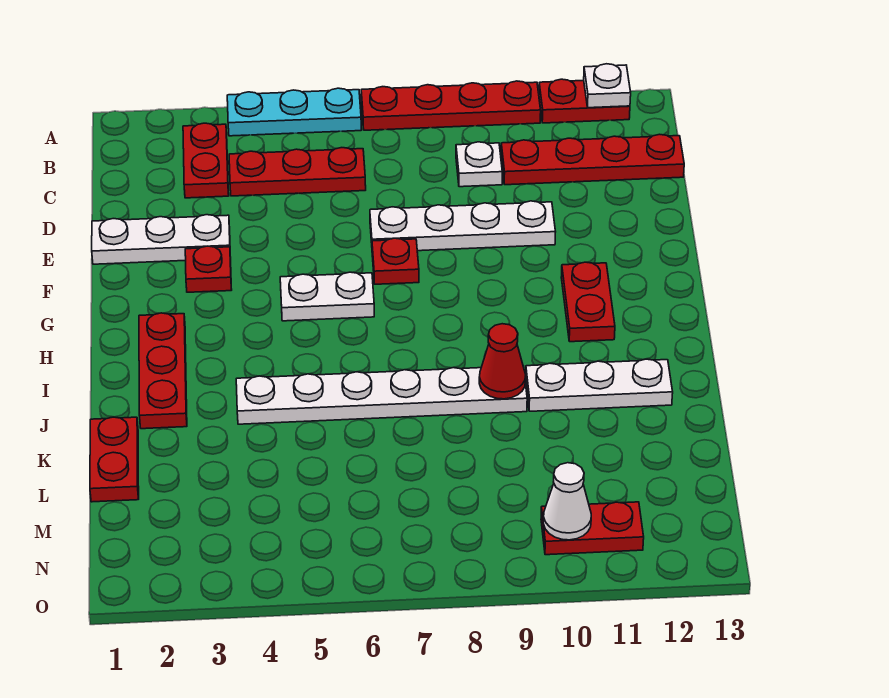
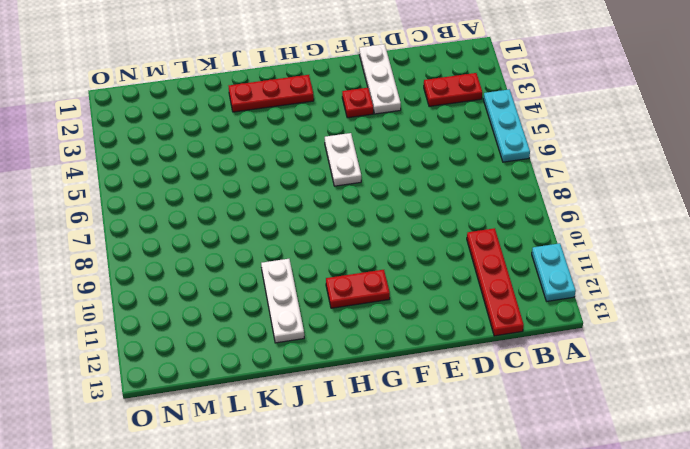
cyan 1x2 plate [532,243,576,301] -> red 1x2 plate [539,79,630,123]
none -> red 1x4 plate [361,81,541,130]
none -> red 1x3 plate [229,148,366,196]
none -> white 1x1 plate [456,142,502,187]

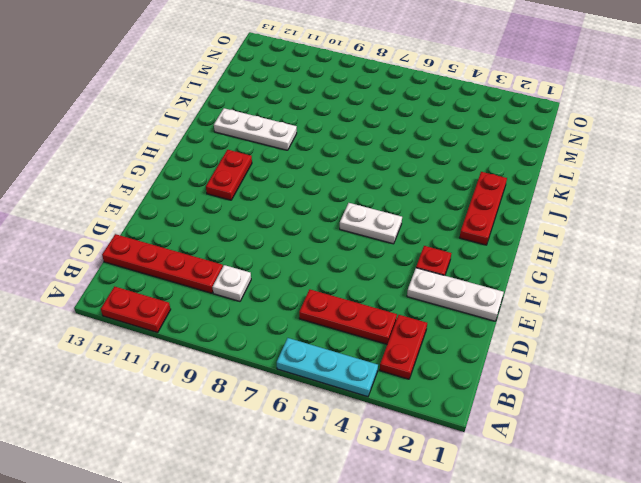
none -> red 1x4 plate [361,81,541,130]
none -> white 1x4 plate [370,201,555,251]
none -> red 1x1 plate [372,238,419,284]

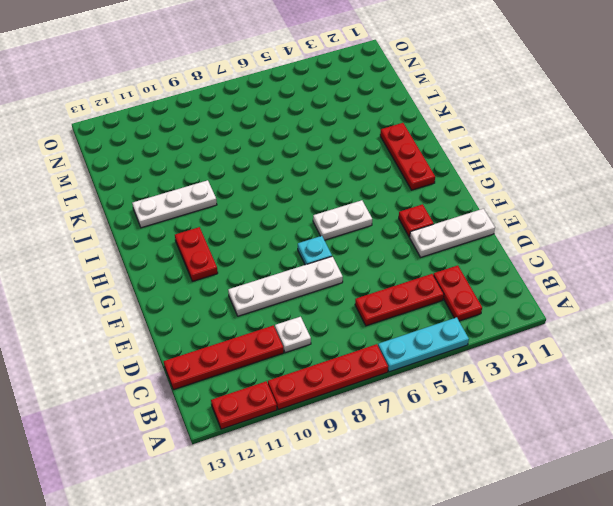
cyan 1x1 plate [298,236,332,265] -> red 1x1 plate [372,238,419,284]
none -> white 1x6 plate [236,366,527,424]
none -> red 1x2 plate [90,417,139,502]
none -> red 1x2 plate [541,502,644,555]

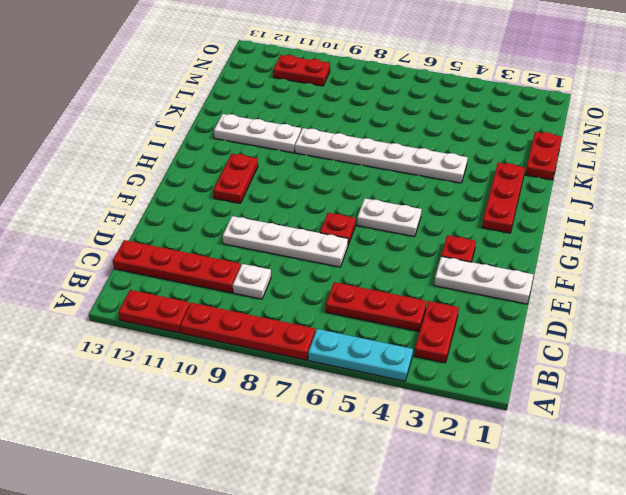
none -> white 1x1 plate [584,64,631,108]
none -> red 1x1 cone [479,324,526,399]
none -> white 1x1 cone [543,463,591,540]

